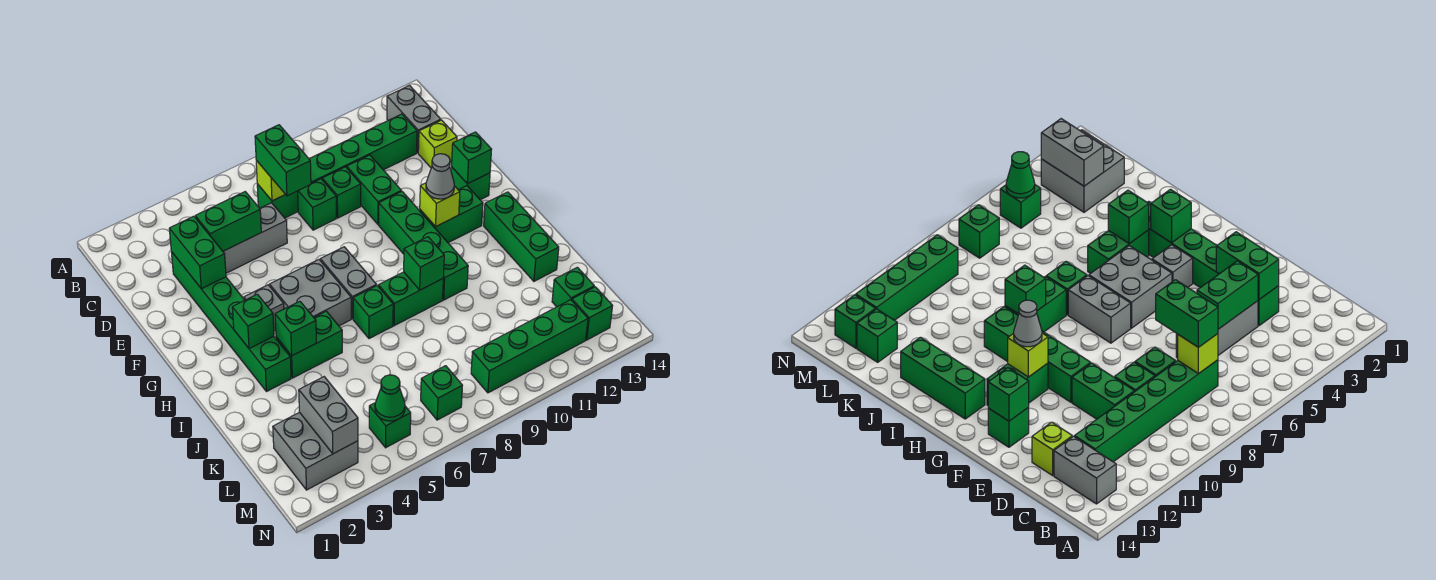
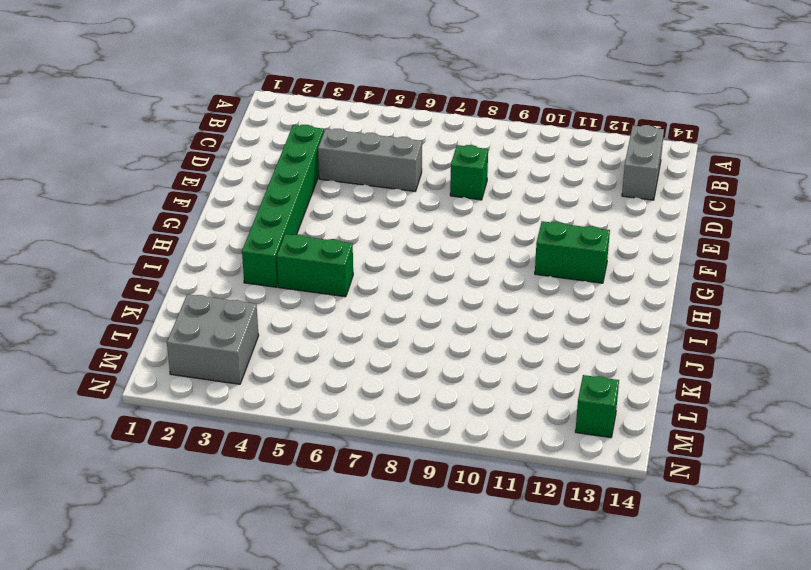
none -> green 1x6 brick [257,114,417,218]
none -> green 1x1 brick [322,167,361,218]
none -> green 1x2 brick [347,155,401,224]
none -> lime 1x1 brick [418,120,457,168]

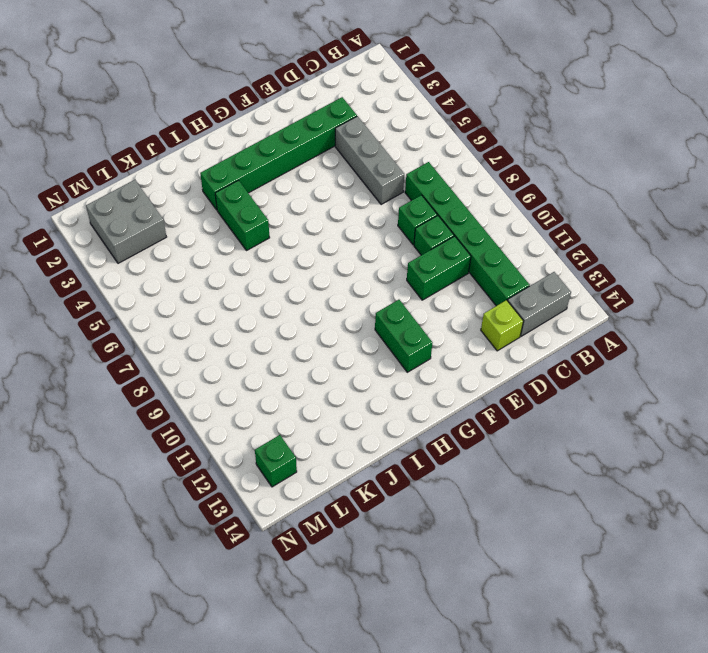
none -> green 1x4 brick [379,191,468,300]
none -> green 1x1 brick [451,168,490,200]
none -> grey 1x1 brick [244,285,284,331]
none -> grey 2x2 brick [270,260,351,326]

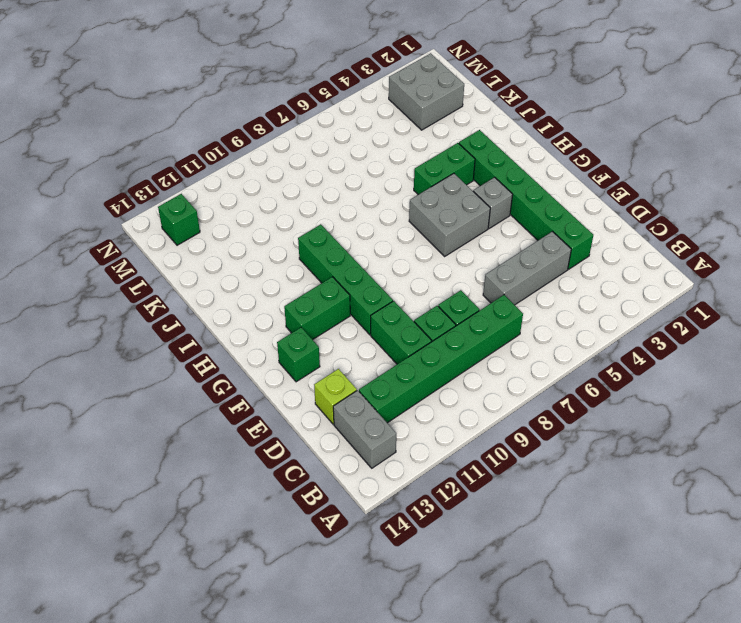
none -> grey 1x2 brick [320,247,376,319]
none -> green 1x3 brick [484,192,559,281]
none -> green 1x1 brick [353,286,393,339]
none -> green 1x2 brick [378,272,443,326]

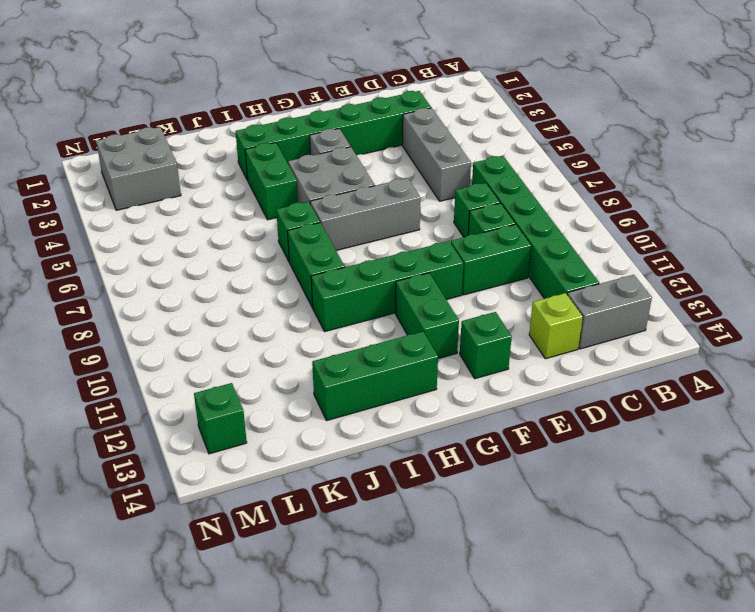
grey 1x3 brick [310,178,421,250] -> grey 1x2 brick [320,247,376,319]
none -> green 1x1 brick [552,267,594,307]
none -> green 1x1 brick [369,403,411,448]
none -> green 1x1 brick [421,366,462,420]
none -> green 1x4 brick [471,300,588,393]

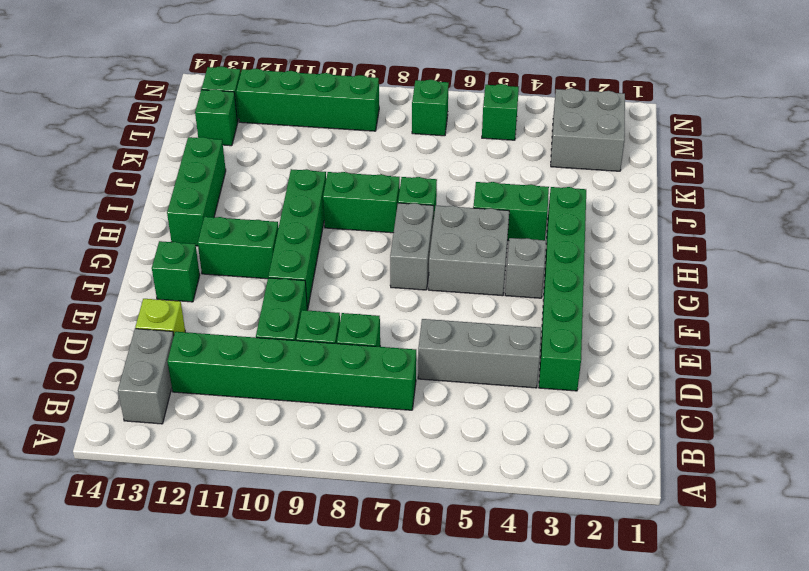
none -> lime 1x1 brick [256,160,285,201]
none -> green 1x2 brick [169,216,226,289]
none -> green 1x2 brick [195,192,261,251]
none -> green 1x1 brick [452,132,492,184]

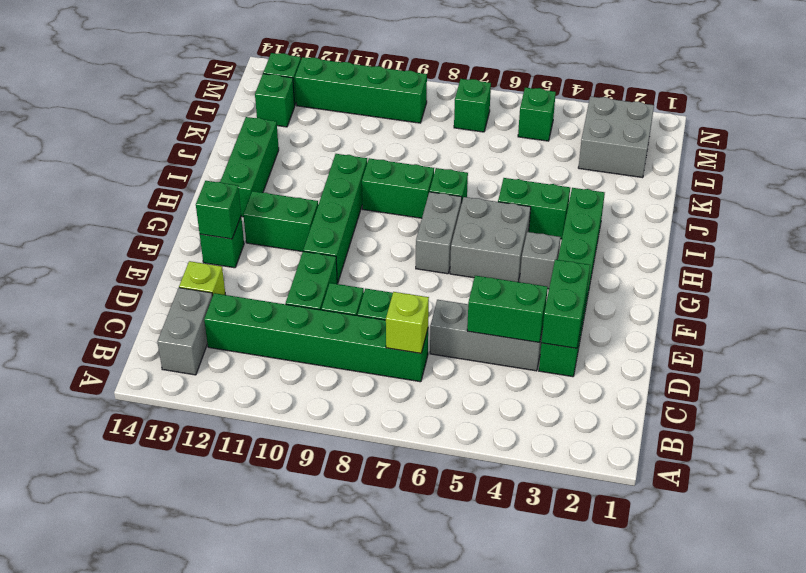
none -> lime 1x1 brick [420,183,460,227]
none -> green 1x1 brick [232,294,274,349]
none -> green 1x1 brick [275,301,316,356]
none -> green 1x1 brick [404,237,444,290]

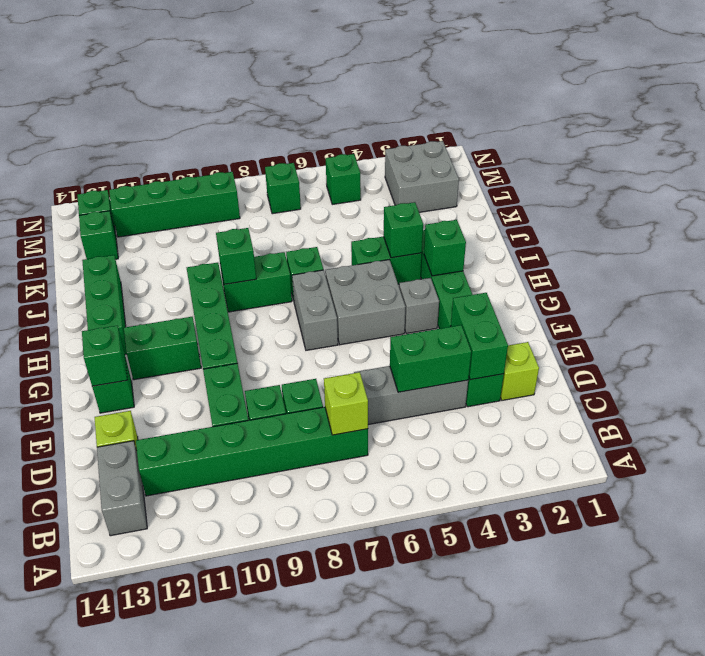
lime 1x1 brick [500,342,539,400] -> lime 1x1 brick moved to [420,183,460,227]
none -> grey 1x2 brick [299,377,358,454]
none -> green 1x1 cone [375,375,405,421]
none -> green 1x2 brick [255,125,311,196]
none -> grey 1x1 cone [426,154,454,199]

